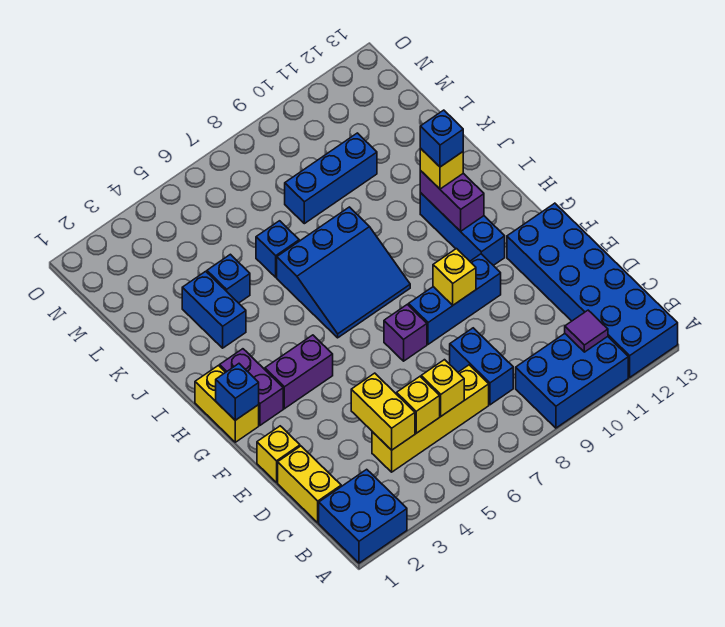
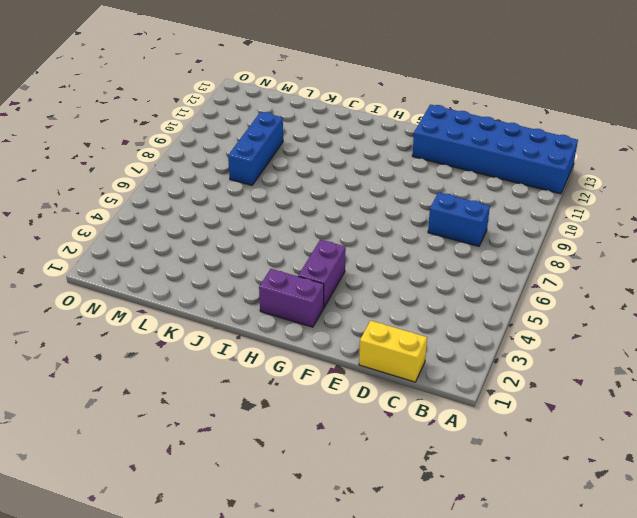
none -> blue 2x2 brick [319,469,407,563]
none -> blue 2x3 brick [516,334,628,428]
none -> yellow 1x4 brick [372,365,489,472]

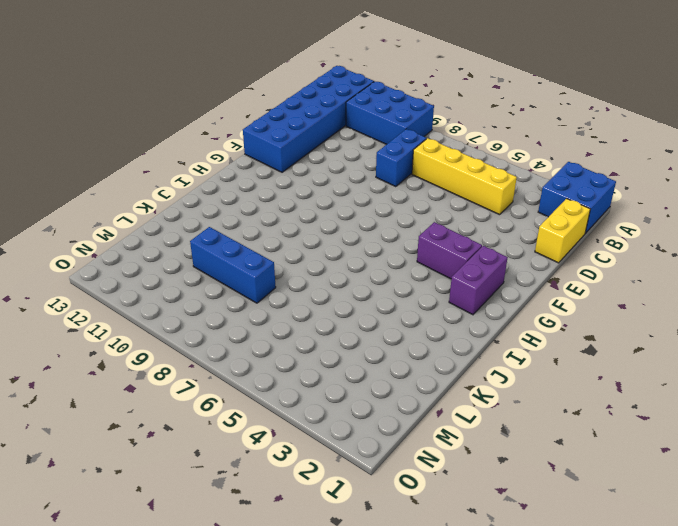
none -> yellow 1x1 brick [257,426,300,482]
none -> purple 1x1 brick [384,305,427,361]
none -> blue 1x3 brick [408,254,501,344]

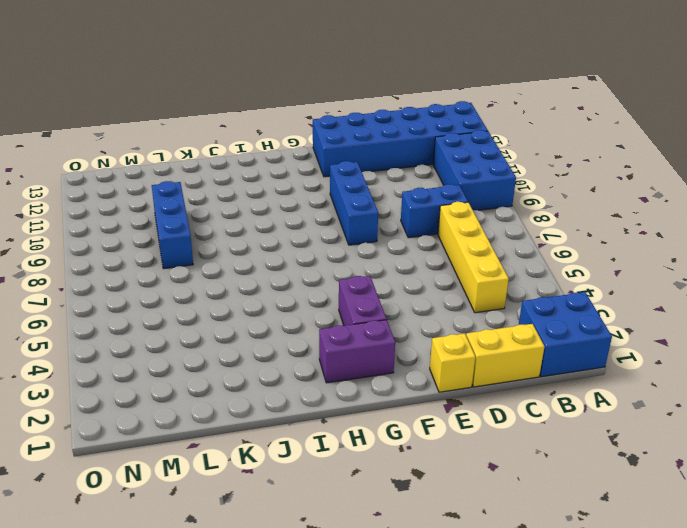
none -> purple 1x1 brick [384,305,427,361]
none -> yellow 1x2 brick [195,366,259,442]
none -> blue 1x3 brick [420,193,505,265]

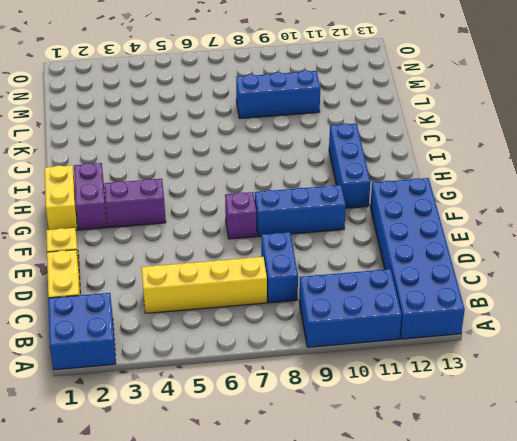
none -> blue 3x3 slope [277,207,410,338]
none -> blue 1x2 brick [182,271,246,348]
none -> blue 1x1 brick [207,254,250,303]

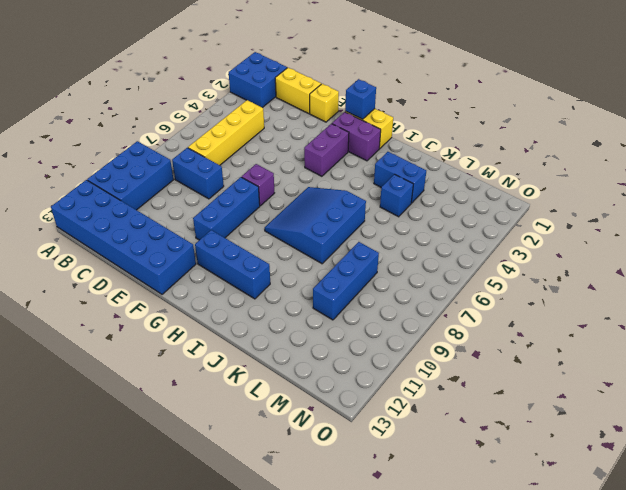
none -> blue 1x1 brick [256,221,299,277]
none -> purple 1x1 tile [565,310,608,352]
none -> yellow 1x2 brick [351,373,415,450]

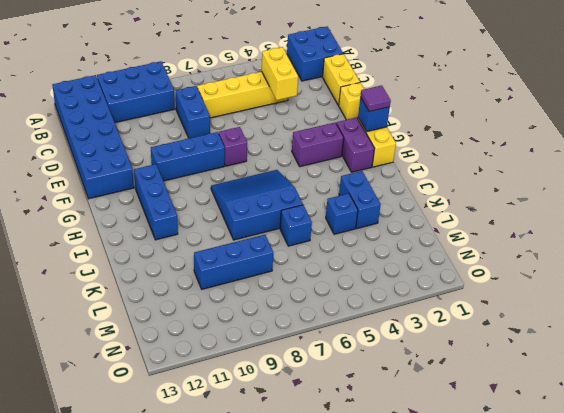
purple 1x1 tile [360,85,391,112] -> purple 1x1 tile moved to [565,310,608,352]
none -> yellow 1x1 brick [397,377,440,433]
none -> yellow 1x1 brick [421,360,464,416]
none -> yellow 1x1 brick [433,249,476,305]

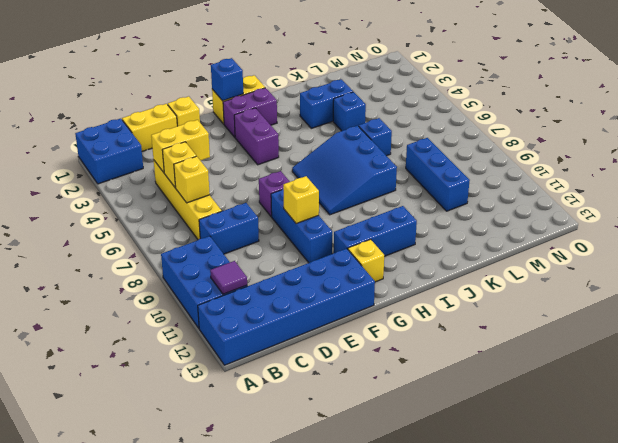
yellow 1x1 brick [348,239,384,282] -> yellow 1x1 brick moved to [420,148,463,189]
none -> purple 1x2 brick [420,170,484,231]
none -> blue 1x1 brick [420,110,463,167]

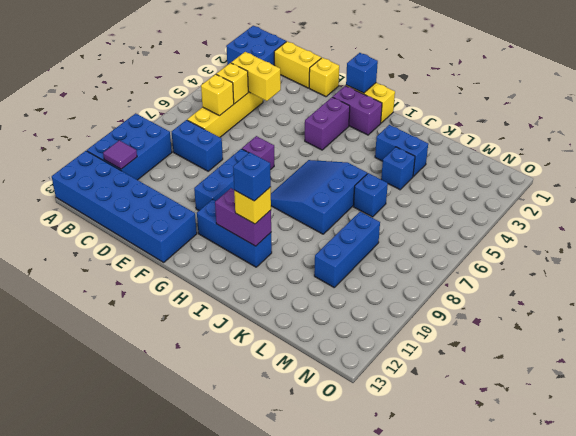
none -> yellow 1x1 brick [433,249,476,305]

